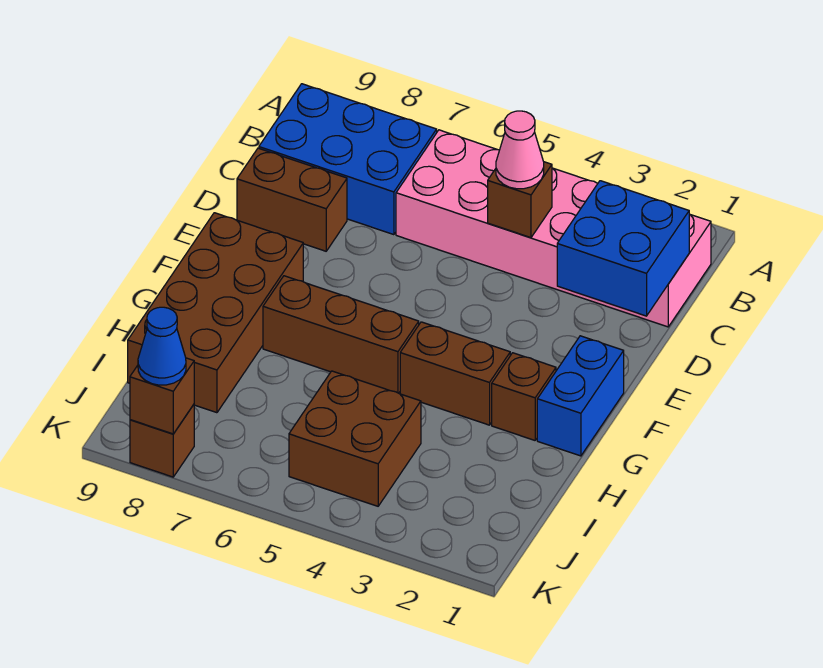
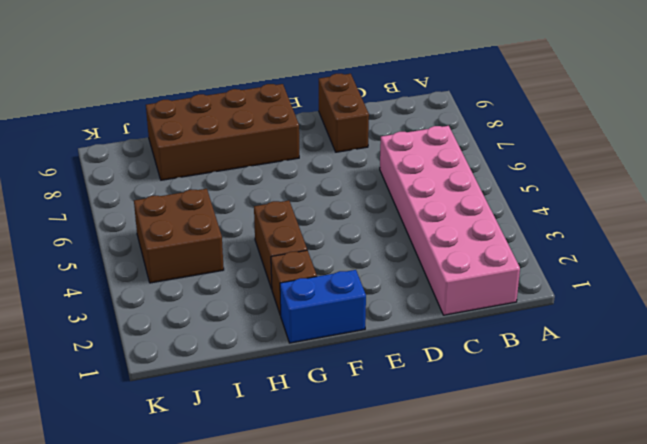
none -> blue 2x3 brick [259,84,437,235]
none -> brown 1x3 brick [263,276,419,393]
none -> brown 1x1 brick [130,405,194,477]

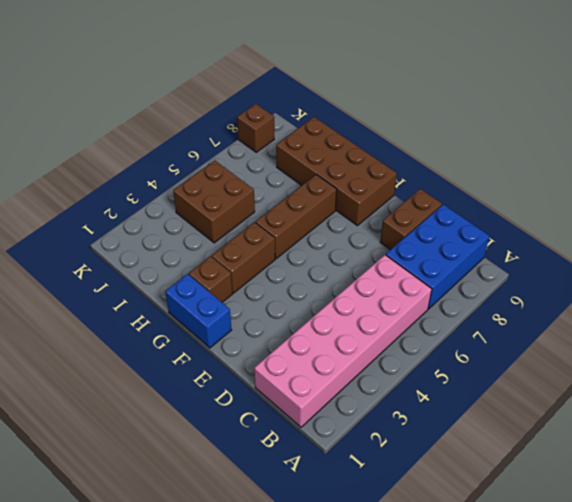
none -> blue 2x2 brick [557,181,689,316]
none -> brown 1x1 brick [488,162,552,238]
none -> brown 1x1 brick [130,358,194,434]

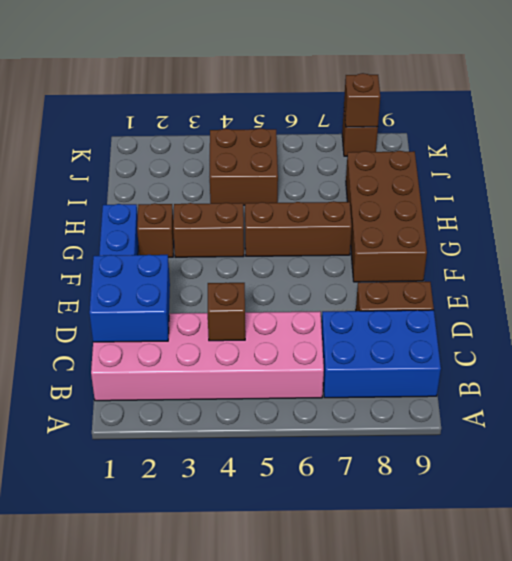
none -> pink 1x1 cone [496,111,544,189]
none -> blue 1x1 cone [138,307,186,385]

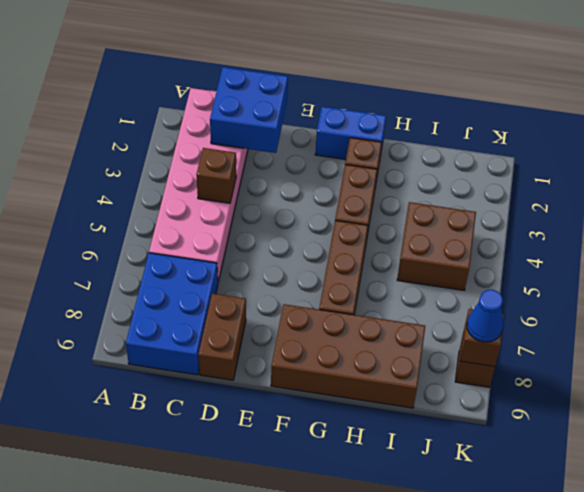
none -> pink 1x1 cone [496,111,544,189]

